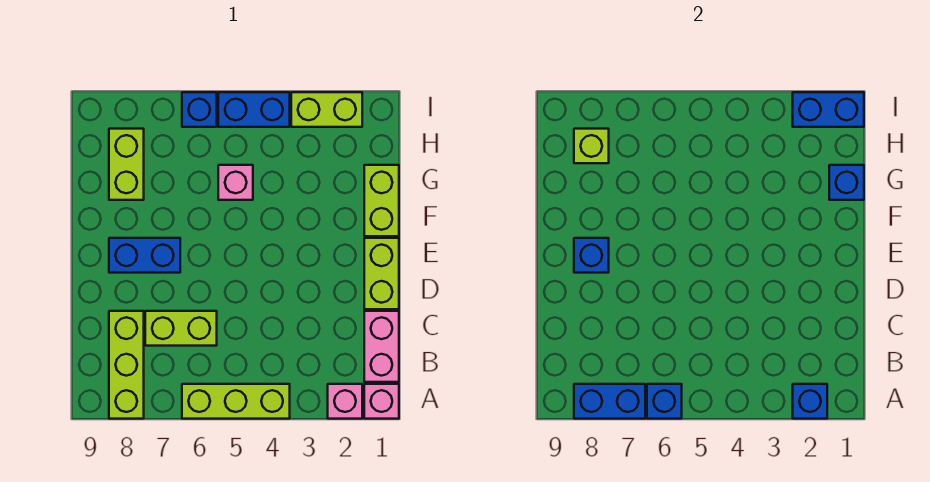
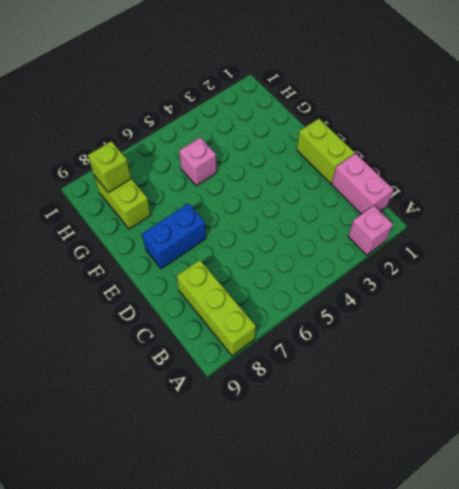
none -> pink 1x1 brick [364,384,399,419]
none -> lime 1x3 brick [182,384,290,419]
none -> lime 1x2 brick [145,311,217,346]

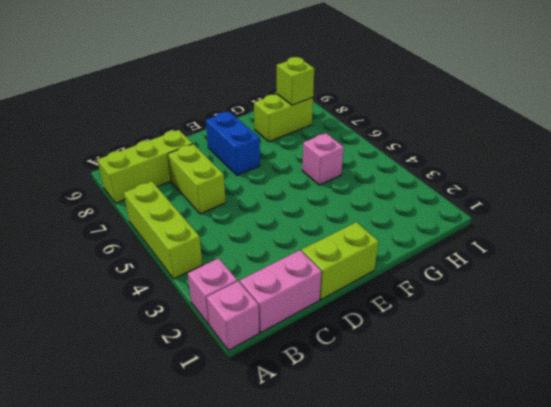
none -> lime 1x2 brick [364,165,399,236]
none -> lime 1x2 brick [291,92,362,127]
none -> blue 1x2 brick [218,92,290,127]

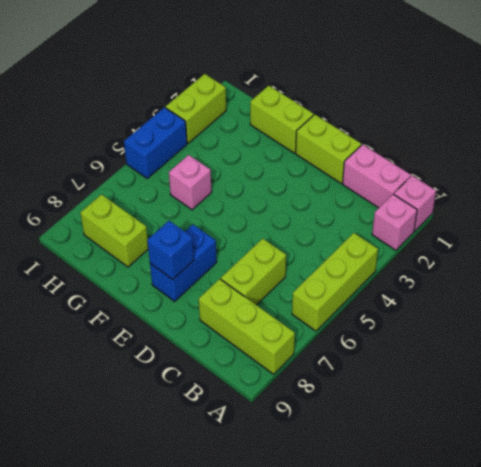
none -> blue 1x1 brick [182,92,217,127]
none -> blue 1x1 brick [793,384,827,419]
none -> blue 1x1 brick [647,384,682,419]

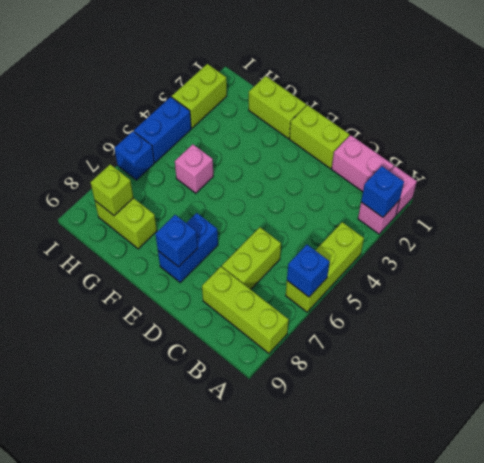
none -> blue 1x2 brick [574,384,645,419]
none -> blue 1x1 brick [829,165,864,200]
none -> blue 1x2 brick [793,92,864,127]

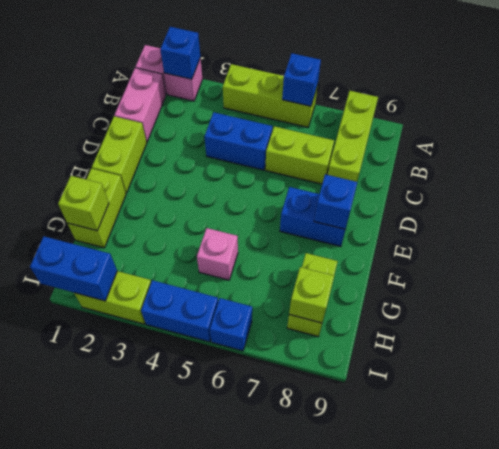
blue 1x2 brick [205,112,272,170] -> blue 1x2 brick moved to [574,384,645,419]
lime 1x1 brick [58,176,109,231] -> blue 1x1 brick [829,165,864,200]

